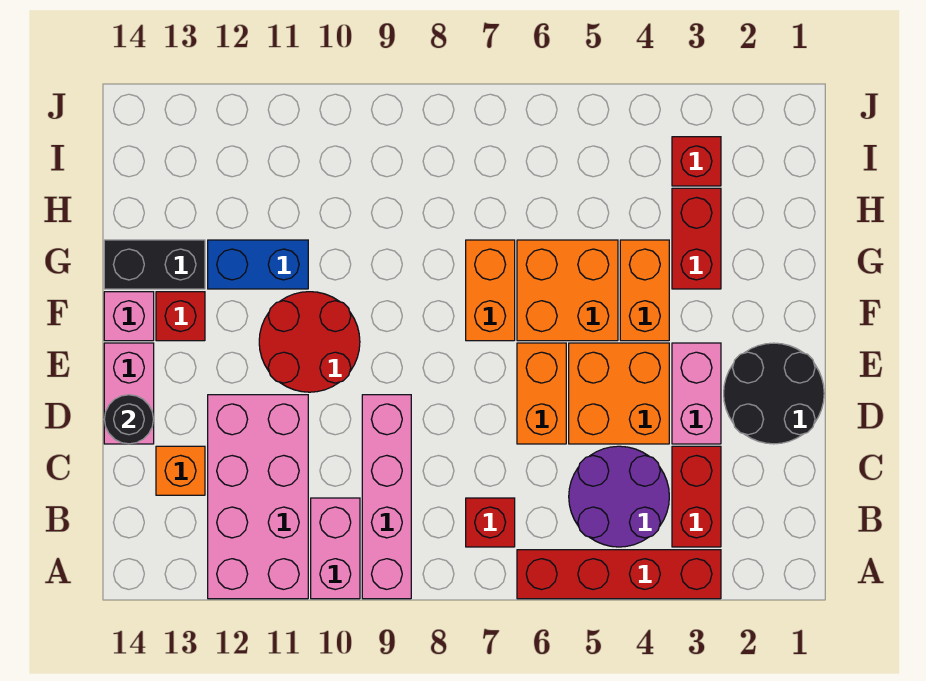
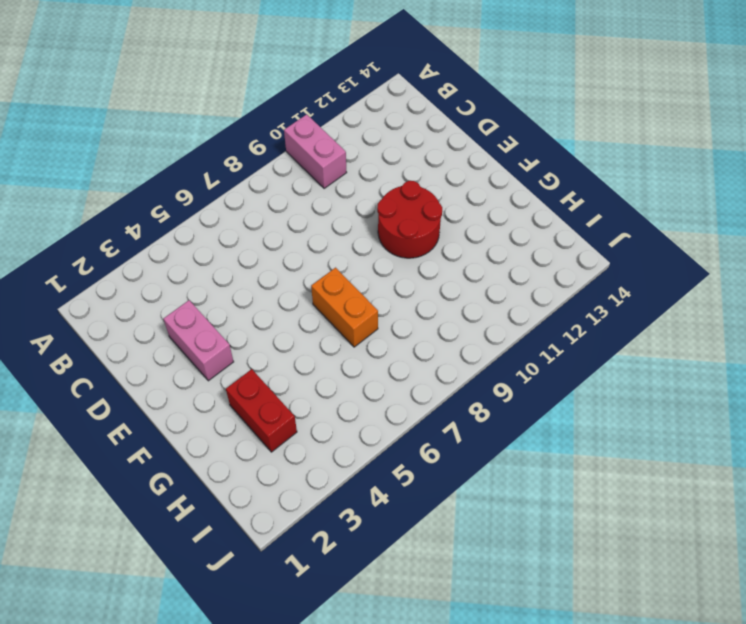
none -> red 1x4 brick [517,550,721,599]
none -> pink 1x4 brick [362,395,411,599]
none -> pink 2x4 brick [208,395,308,599]

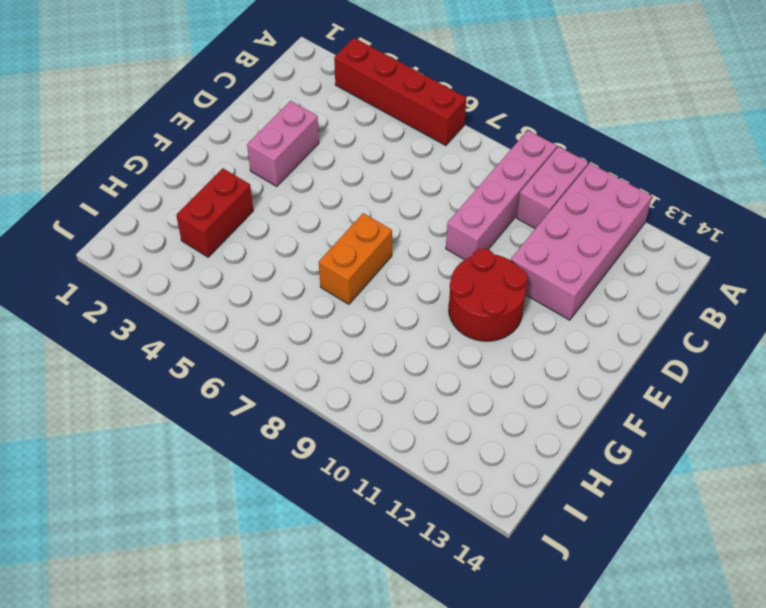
none -> red 1x2 brick [672,446,721,547]
none -> purple 2x2 round brick [569,446,669,547]
none -> red 1x1 brick [466,498,515,547]

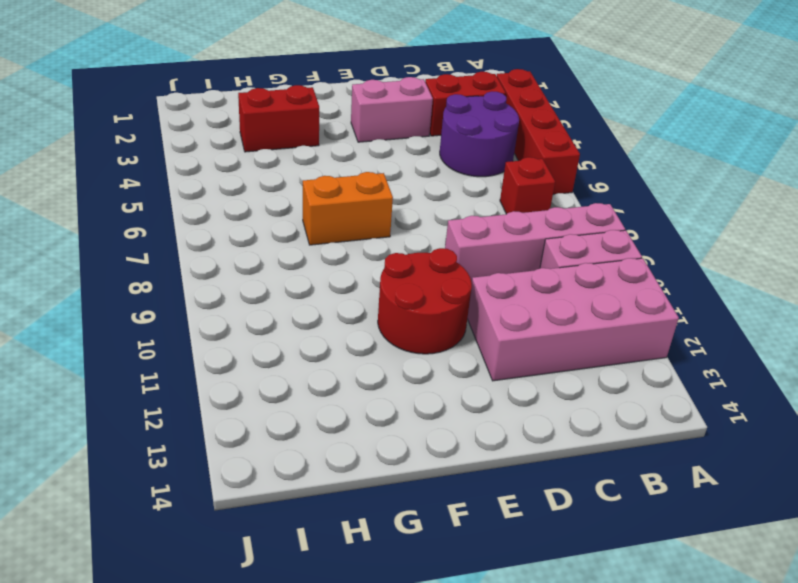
none -> orange 1x1 brick [156,446,205,495]
none -> black 2x2 round brick [724,343,824,444]
none -> orange 2x2 brick [569,343,669,444]

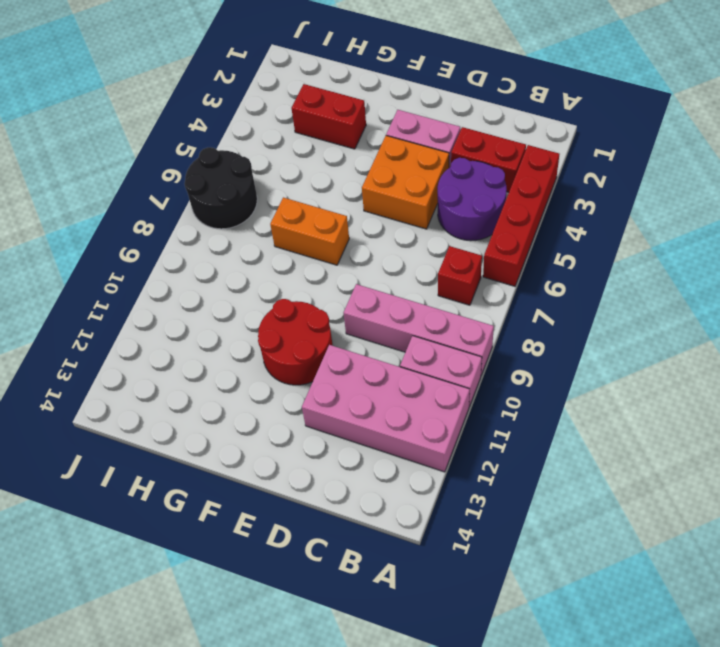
black 2x2 round brick [184,147,257,229] -> black 2x2 round brick moved to [724,343,824,444]
none -> orange 1x1 brick [156,446,205,495]
none -> orange 1x2 brick [517,343,566,444]
none -> pink 1x2 brick [104,343,154,444]

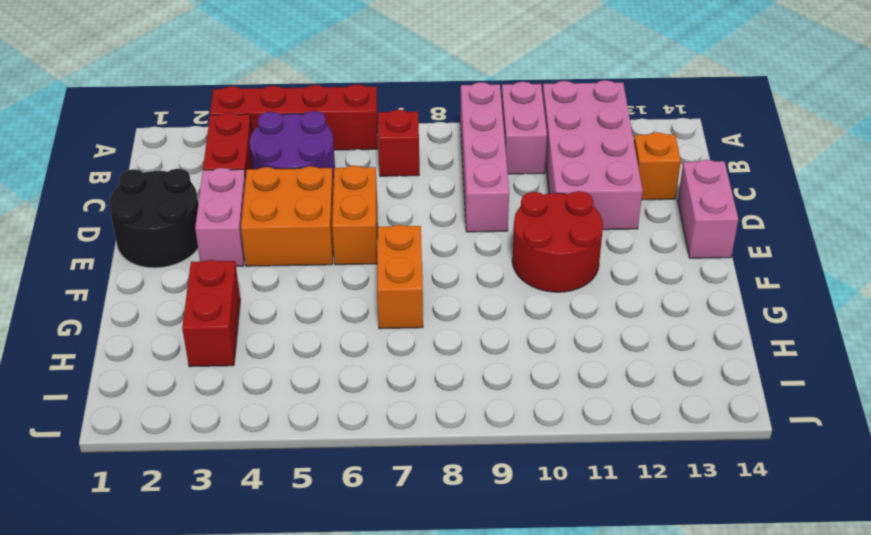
none -> orange 1x2 brick [620,240,669,341]
none -> orange 2x2 brick [517,240,618,341]
none -> red 1x1 brick [156,292,205,341]

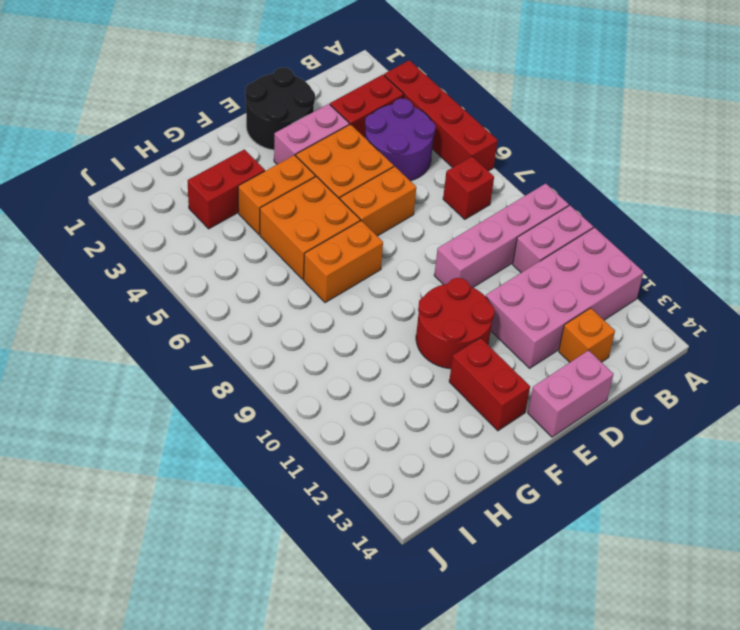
red 1x2 brick [449,338,530,431] -> red 1x1 brick [156,292,205,341]
none -> pink 1x1 brick [104,292,154,341]
none -> blue 1x2 brick [208,240,308,289]
none -> black 1x2 brick [104,240,205,289]

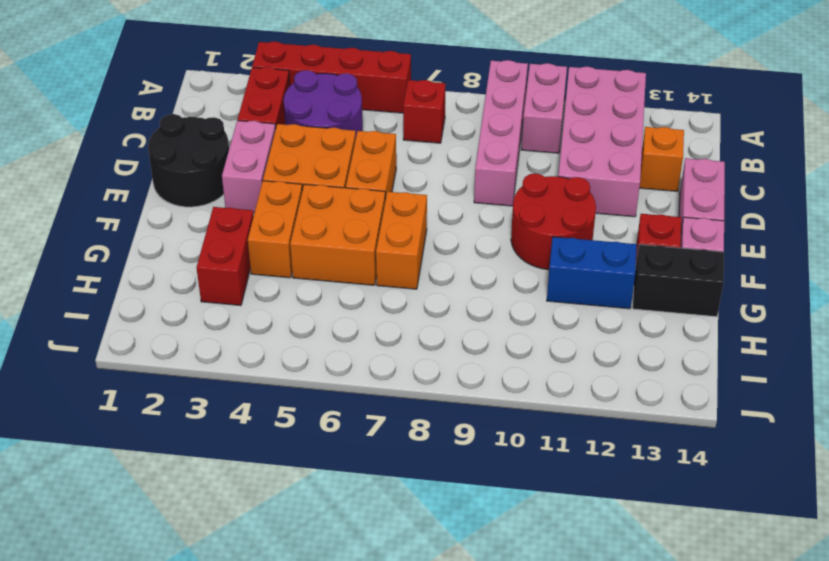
none -> red 1x1 brick [672,137,721,186]
none -> black 1x1 round brick [104,395,153,444]

